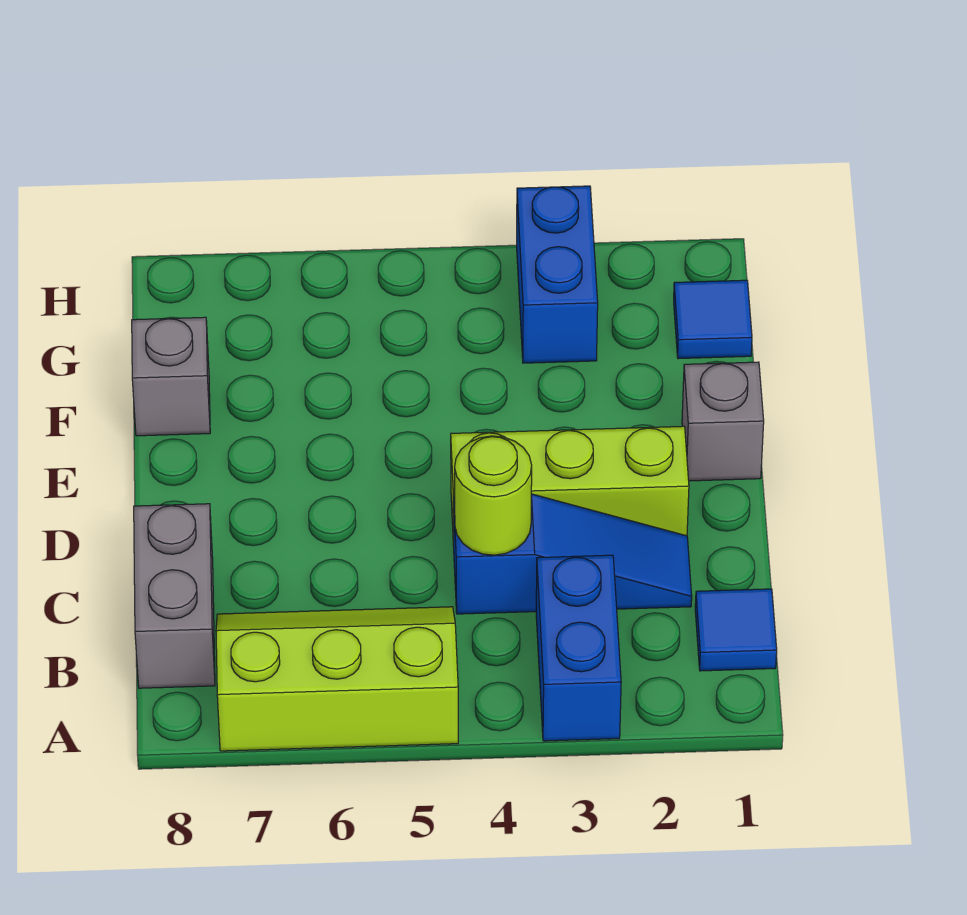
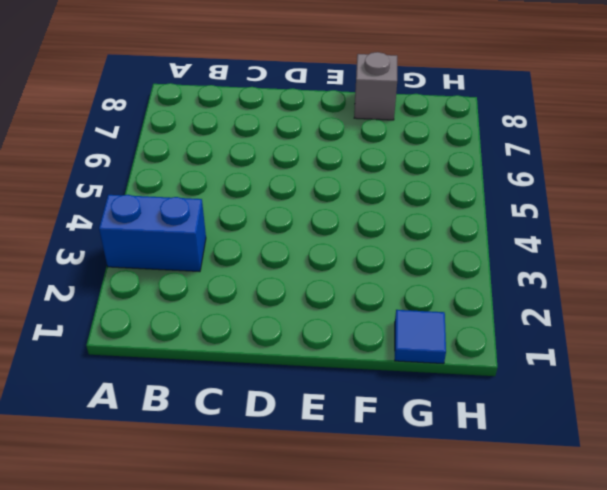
none -> lime 2x3 slope [216,607,458,751]
none -> blue 1x1 tile [695,589,777,671]

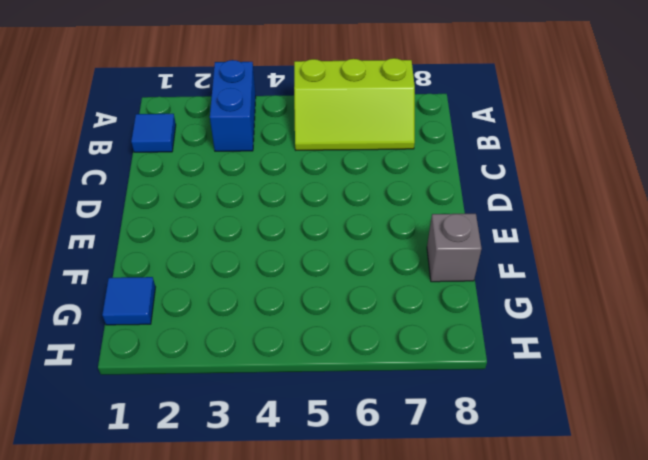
none -> grey 1x2 brick [134,504,215,688]
none -> blue 1x3 slope [454,494,692,614]

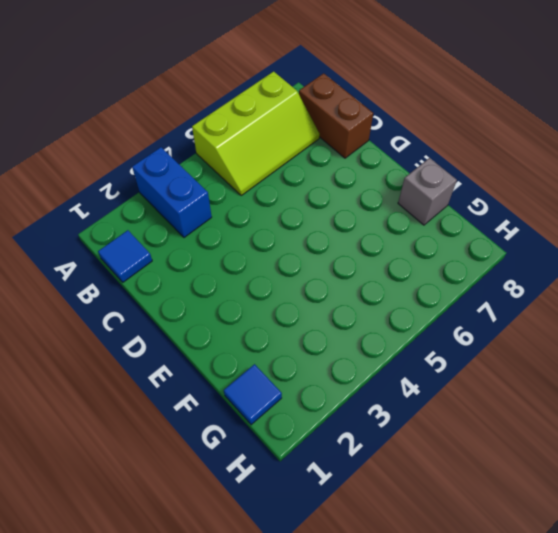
brown 1x2 brick [299,73,373,158] -> grey 1x2 brick [134,504,215,688]
none -> blue 1x3 slope [454,494,692,614]
none -> lime 1x3 brick [451,426,689,546]

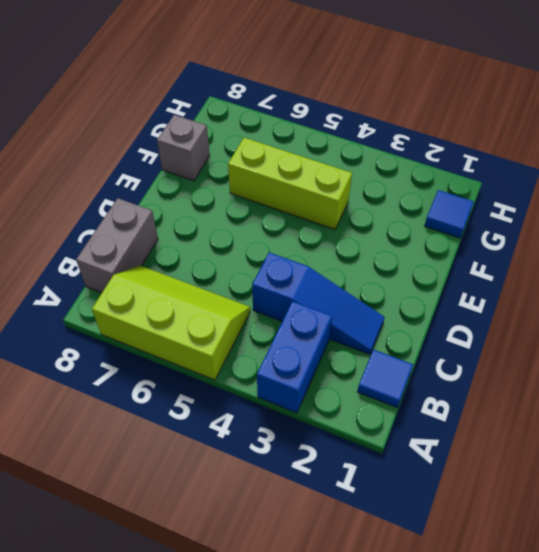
lime 1x3 brick [228,138,352,229] -> lime 1x3 brick moved to [451,426,689,546]
none -> grey 1x1 brick [682,362,764,481]
none -> blue 1x2 brick [517,186,598,363]

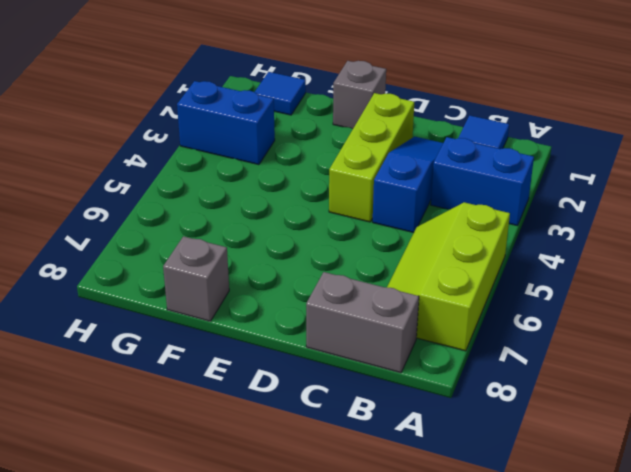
none -> lime 1x1 round brick [455,436,532,555]

